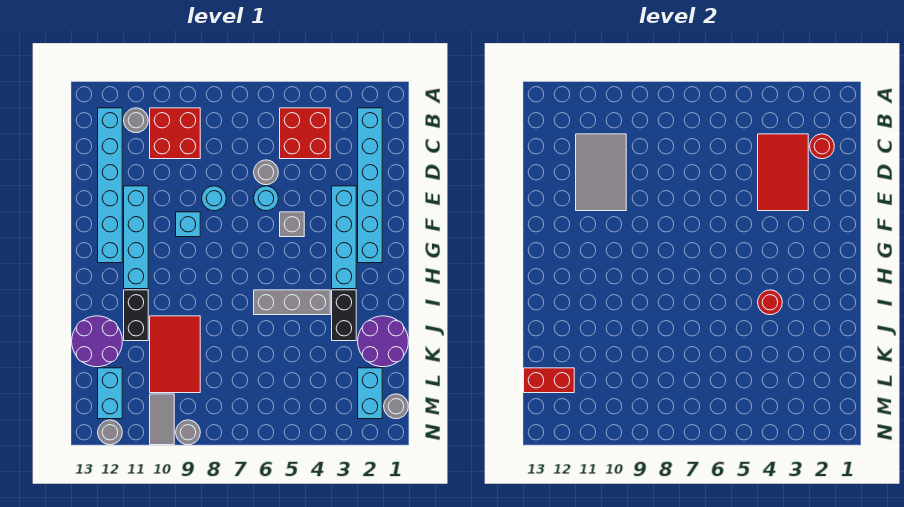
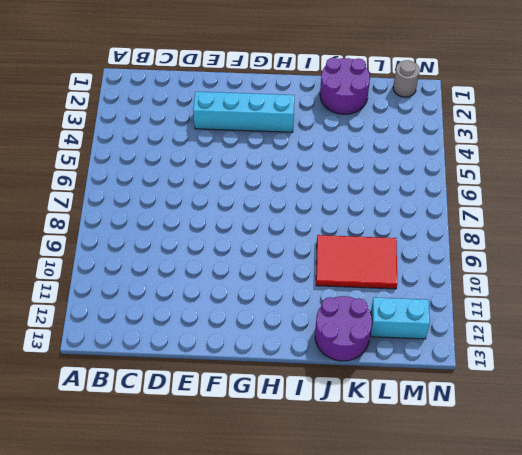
none -> cyan 1x6 brick [358,108,382,263]
none -> red 2x2 brick [280,108,330,159]
none -> red 2x2 brick [150,108,200,159]

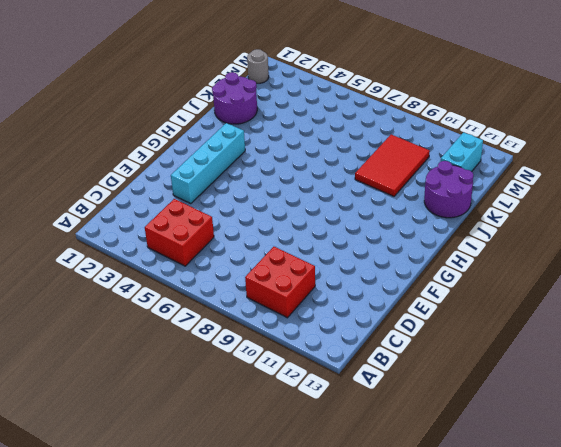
none -> cyan 1x6 brick [358,108,382,263]
none -> grey 1x1 round brick [124,108,148,133]
none -> cyan 1x6 brick [98,108,122,263]

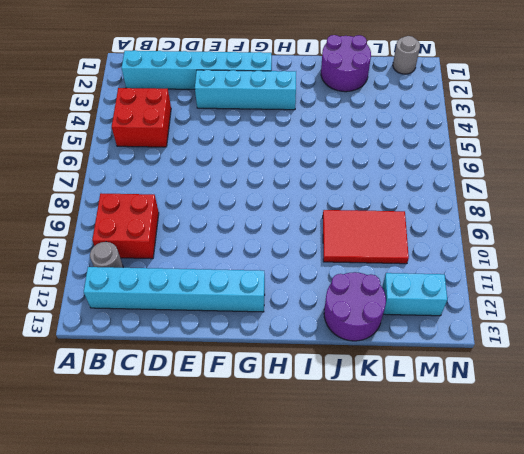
none -> grey 1x1 round brick [254,160,278,185]
none -> cyan 1x1 round brick [254,186,278,211]
none -> cyan 1x1 round brick [202,186,226,211]

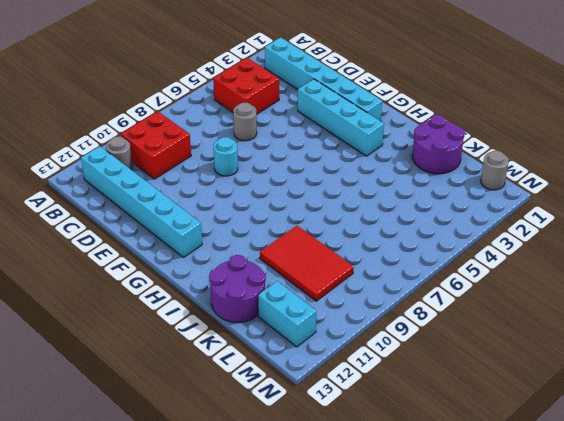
none -> cyan 1x1 round brick [254,186,278,211]
none -> cyan 1x4 brick [124,186,148,289]
none -> grey 1x1 brick [280,212,304,237]

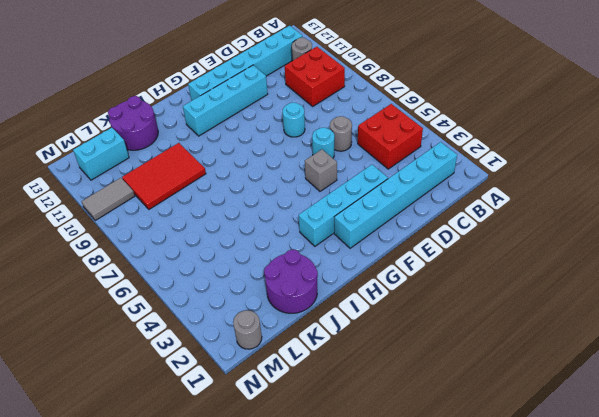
none -> cyan 1x1 brick [176,212,200,237]
none -> black 1x2 brick [332,290,356,341]
none -> grey 1x3 brick [254,290,330,315]

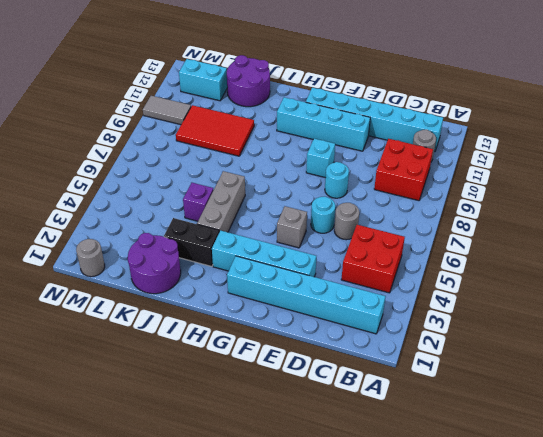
purple 1x1 brick [183,183,213,221] -> none
none -> black 1x2 brick [124,290,148,341]
none -> cyan 1x2 brick [358,368,382,419]
none -> grey 1x1 round brick [176,420,200,445]

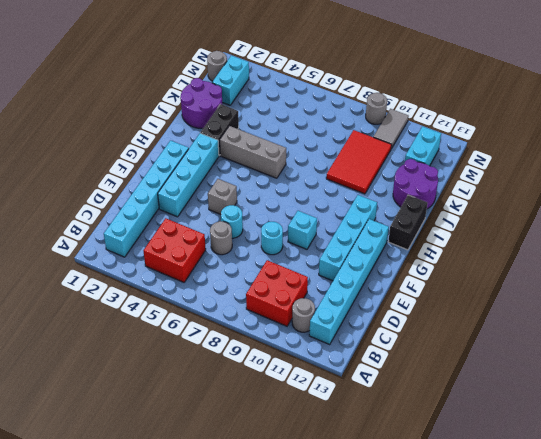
black 1x2 brick [388,195,427,250] -> black 1x2 brick moved to [124,290,148,341]
none -> grey 1x1 round brick [98,420,122,445]
none -> red 1x1 round brick [810,134,834,159]
none -> red 2x3 tile [758,134,808,211]

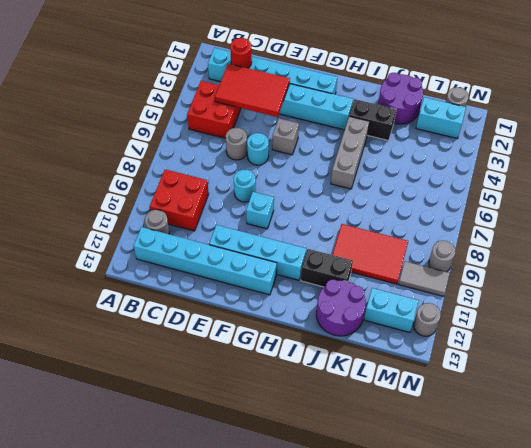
none -> grey 2x3 tile [576,134,626,211]
none -> red 1x1 round brick [758,290,782,315]
none -> red 1x2 brick [524,368,574,393]

